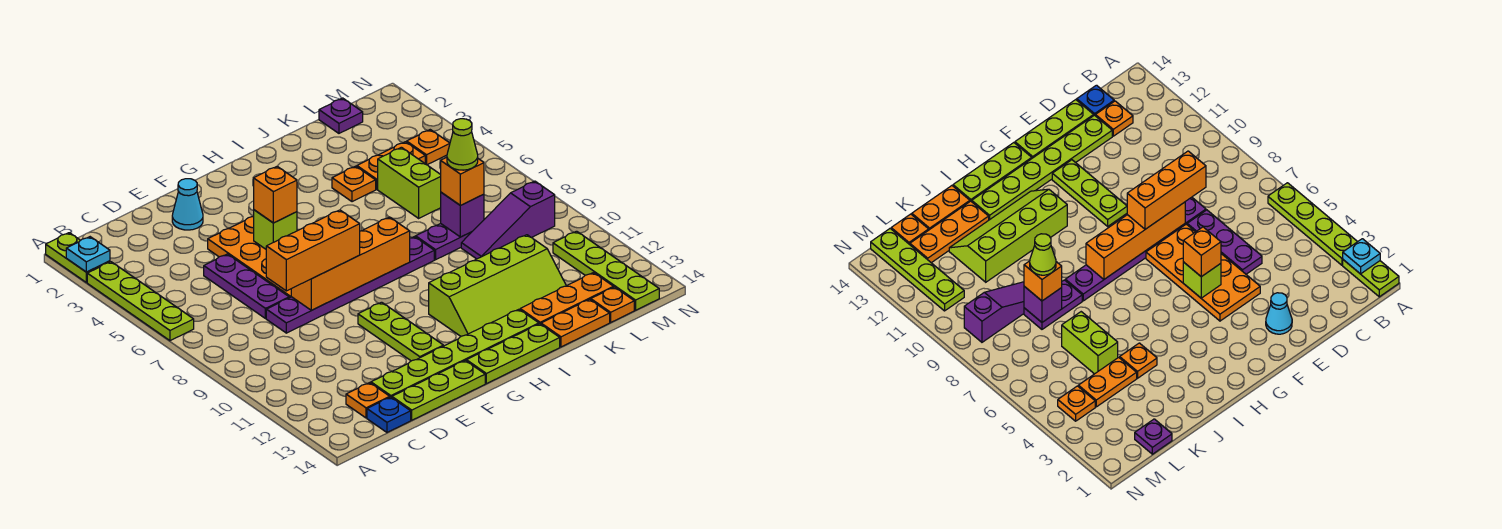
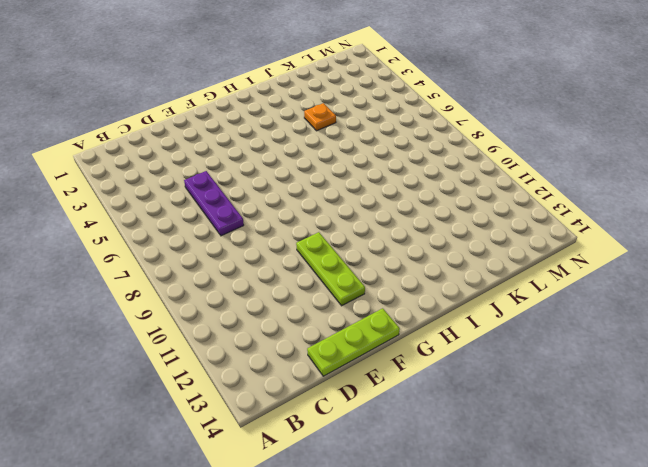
none -> lime 1x2 plate [46,233,110,282]
none -> lime 1x4 plate [87,262,194,341]
none -> orange 1x1 plate [346,383,390,418]
none -> blue 1x1 plate [367,397,411,432]

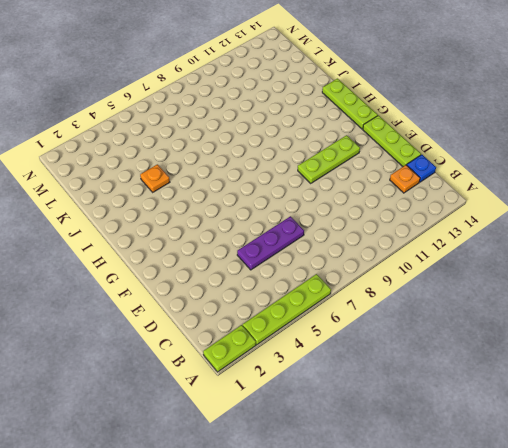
none -> purple 1x6 plate [266,237,434,333]
none -> lime 1x6 plate [371,309,539,398]
none -> cyan 1x1 cone [172,179,203,230]
none -> orange 2x4 plate [208,217,291,298]

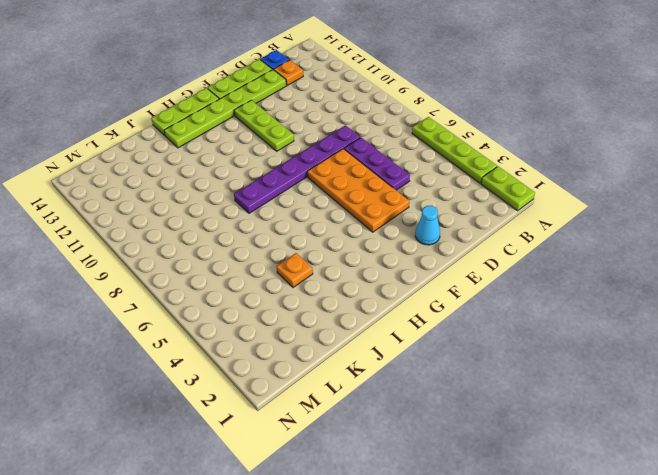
none -> lime 2x4 slope [429,235,566,336]
none -> purple 1x2 plate [416,224,471,260]
none -> orange 1x3 plate [520,273,613,324]
none -> orange 1x2 plate [541,299,610,347]

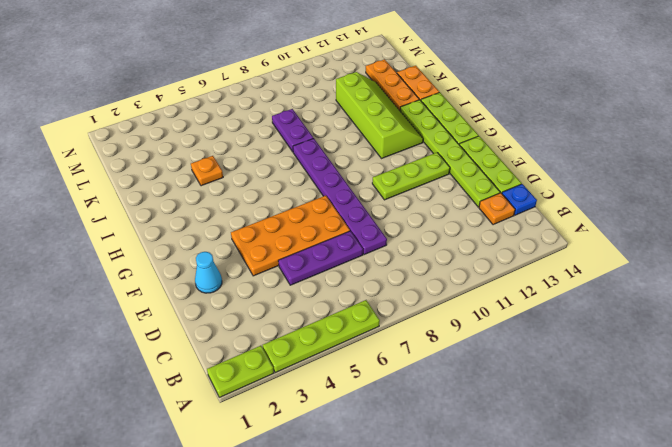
none -> orange 1x2 plate [357,142,425,189]
none -> lime 1x2 brick [378,147,441,218]
none -> purple 1x3 slope [461,181,555,259]
none -> purple 1x1 plate [319,98,363,133]

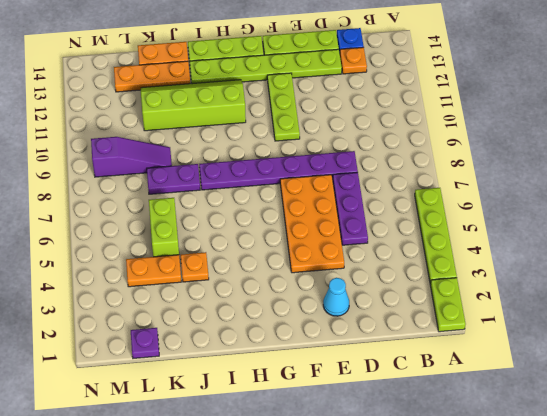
none -> orange 1x1 plate [591,287,634,322]
none -> orange 1x1 plate [407,130,450,165]
none -> lime 1x4 plate [553,231,659,310]
none -> cyan 1x1 plate [66,237,110,272]

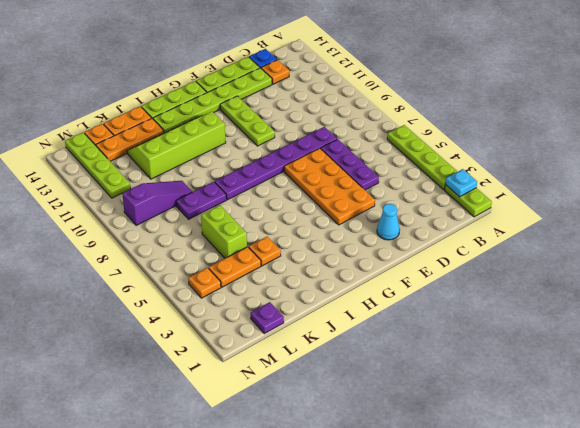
none -> orange 1x4 brick [291,217,410,310]
none -> lime 1x1 brick [253,210,297,249]
none -> purple 1x1 brick [441,192,484,237]
none -> orange 1x3 brick [266,210,360,291]

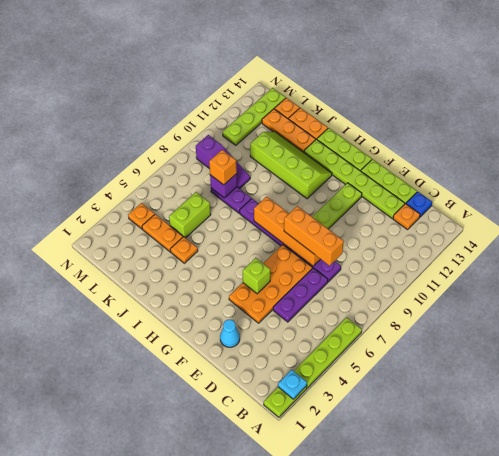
none -> purple 1x1 plate [319,98,363,133]
none -> orange 1x1 brick [254,166,297,223]
none -> lime 1x1 cone [447,119,478,170]

